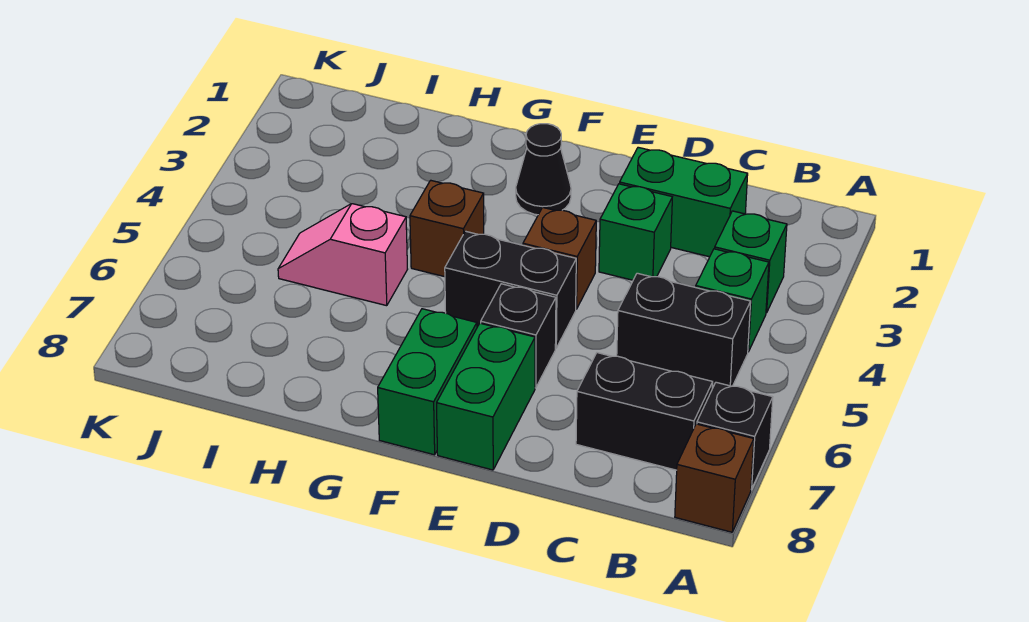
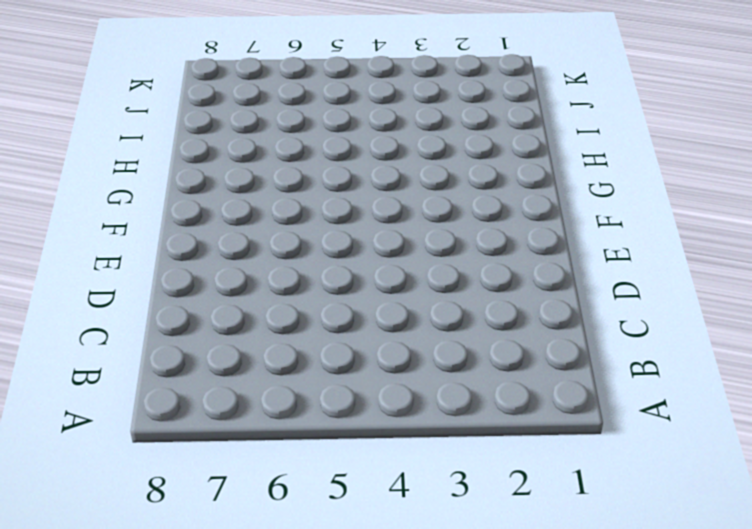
none -> black 1x1 brick [697,382,773,489]
none -> brown 1x1 brick [675,424,754,532]
none -> green 1x1 brick [715,211,787,313]

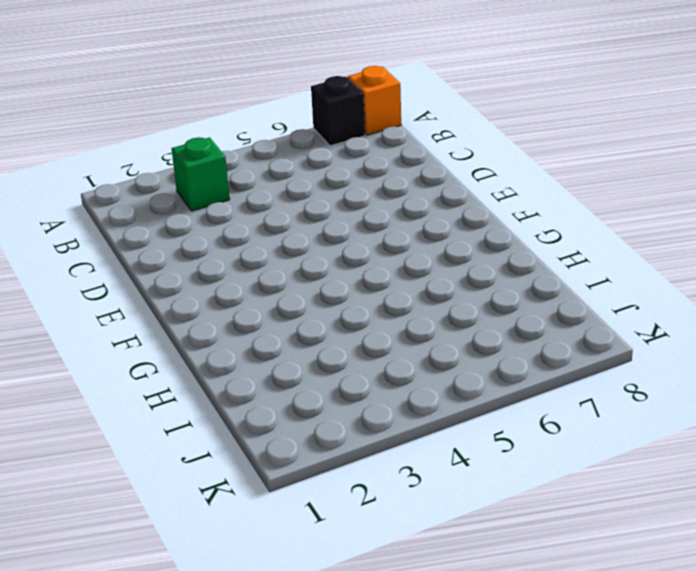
orange 1x1 brick [348,66,401,135] -> brown 1x1 brick [675,424,754,532]
none -> green 1x1 brick [696,249,769,352]
none -> black 1x2 brick [617,273,751,387]
none -> black 1x2 brick [576,353,713,470]

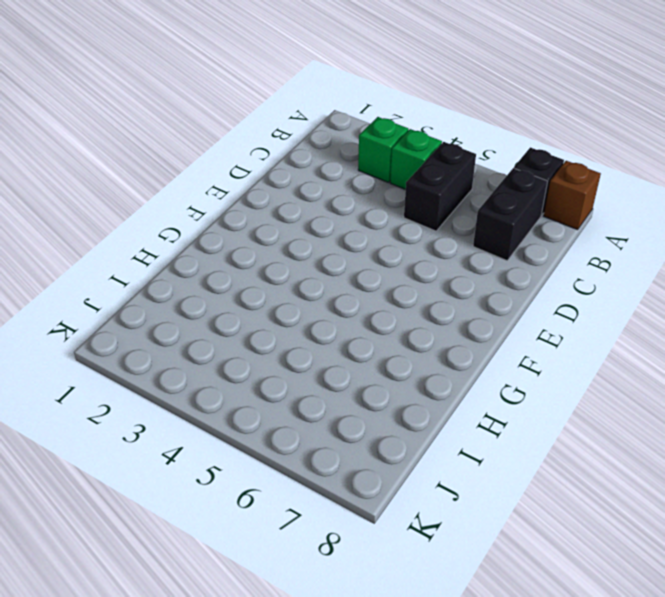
none -> green 1x2 brick [620,147,748,257]
none -> green 1x1 brick [599,184,672,280]
none -> brown 1x1 brick [523,208,596,309]

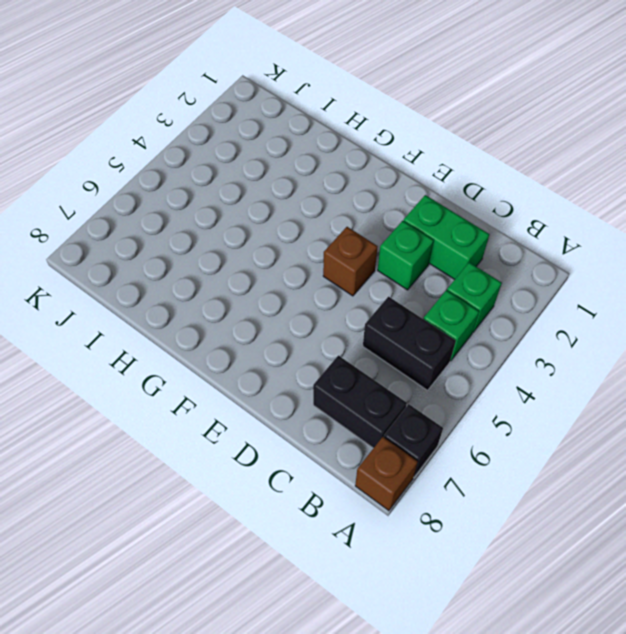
none -> black 1x2 brick [445,231,576,348]
none -> black 1x1 brick [481,284,556,388]
none -> green 1x2 brick [437,323,535,470]

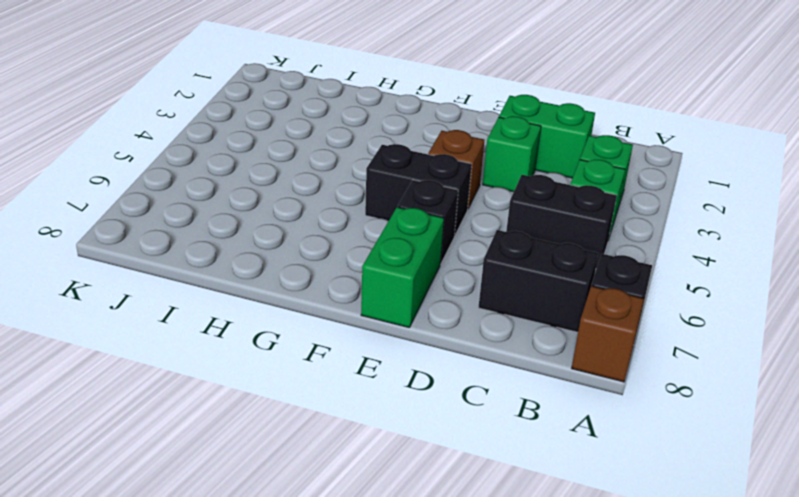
none -> black 1x1 cone [516,124,571,215]
none -> green 1x2 brick [378,309,477,455]
none -> brown 1x1 brick [410,180,484,277]

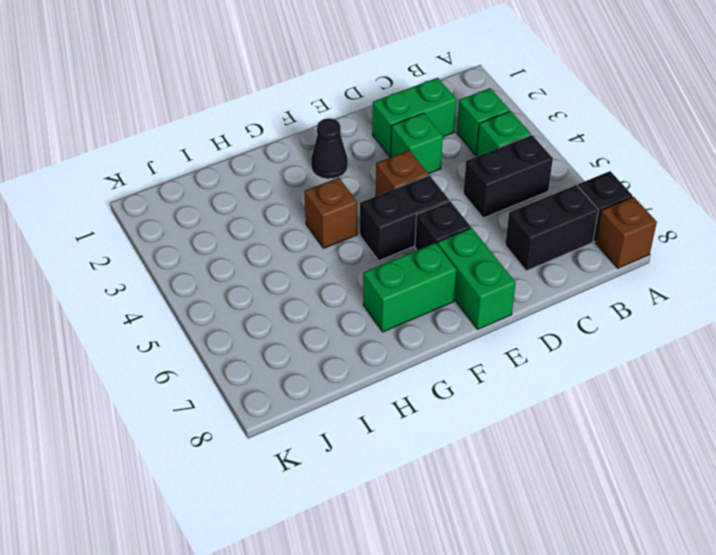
green 1x2 brick [363,243,456,332] -> green 1x2 brick turned to [378,309,477,455]
none -> pink 1x2 slope [278,204,408,306]

